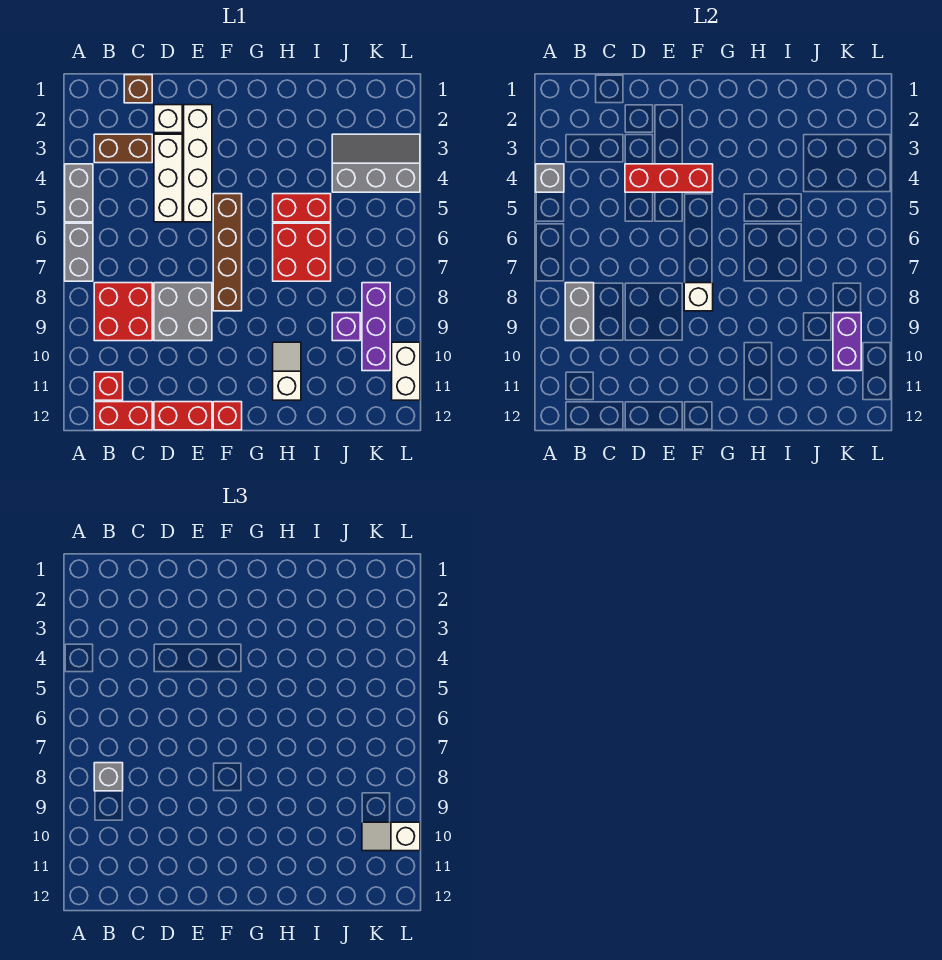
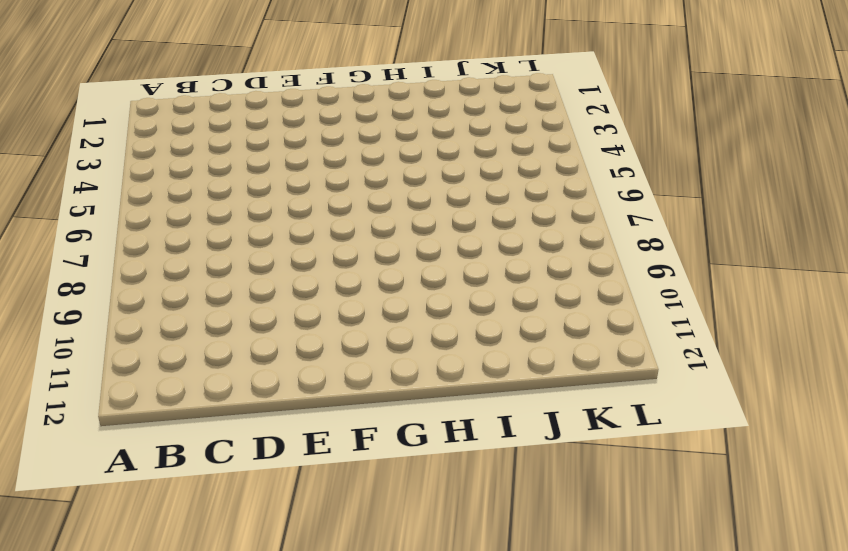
none -> grey 1x2 brick [65,164,93,222]
none -> grey 1x2 brick [65,223,93,281]
none -> brown 1x2 brick [94,134,152,163]

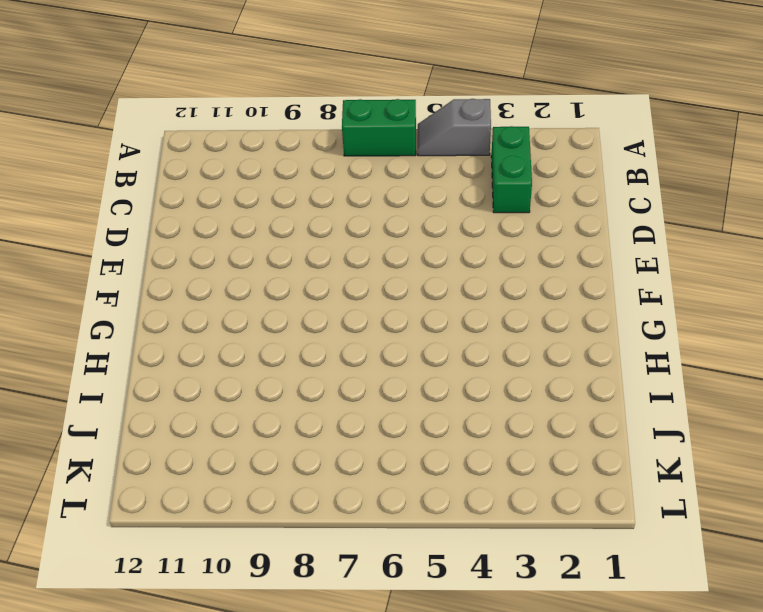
grey 1x2 slope [418,99,491,156] -> grey 1x2 brick [65,164,93,222]
green 1x2 brick [342,99,416,156] -> grey 1x2 brick [65,223,93,281]
green 1x2 brick [491,126,532,213] -> brown 1x2 brick [94,134,152,163]
none -> red 2x2 brick [94,283,152,341]
none -> red 1x1 brick [94,372,123,400]
none -> red 1x2 brick [94,402,152,430]

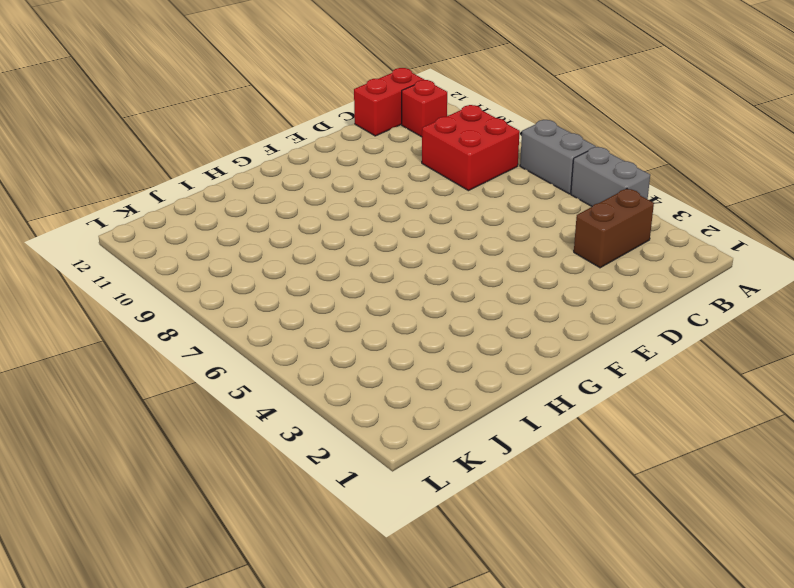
none -> brown 1x1 brick [124,75,152,103]
none -> white 1x1 brick [154,105,182,133]
none -> white 1x3 brick [154,134,182,222]

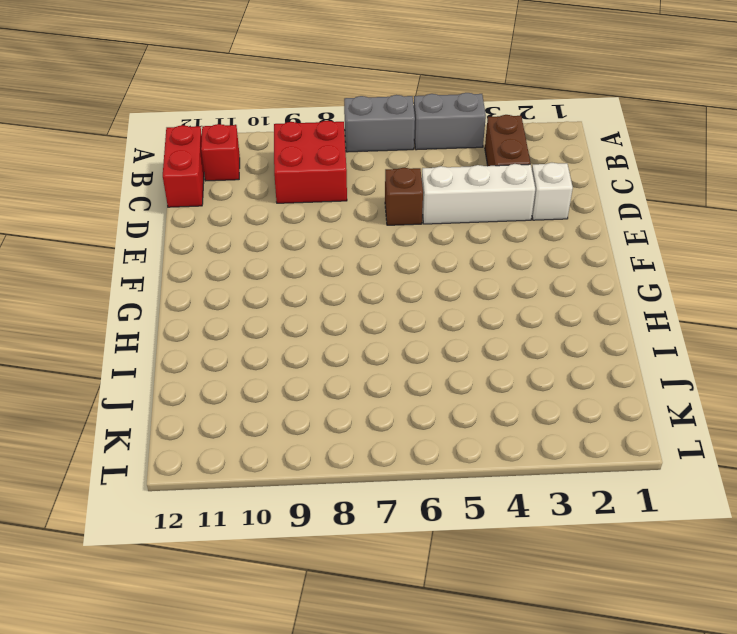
brown 1x1 brick [385,168,423,225] -> brown 1x1 brick moved to [124,75,152,103]
none -> grey 2x2 brick [154,283,212,341]
none -> red 1x2 brick [154,402,212,430]
none -> white 1x4 brick [184,105,212,222]

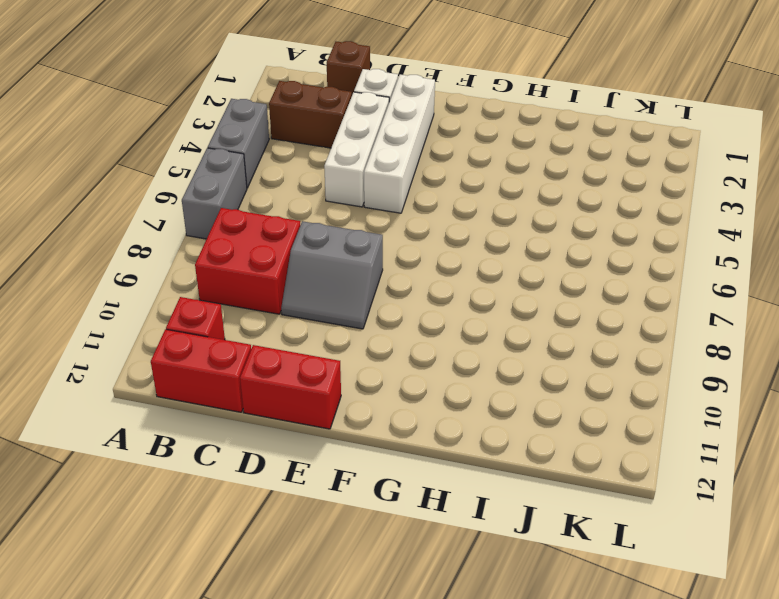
grey 2x2 slope [281,221,383,329] -> grey 2x2 brick [154,283,212,341]
none -> brown 1x4 brick [213,194,242,311]
none -> red 1x1 brick [213,402,242,430]
none -> red 1x2 brick [273,194,331,222]

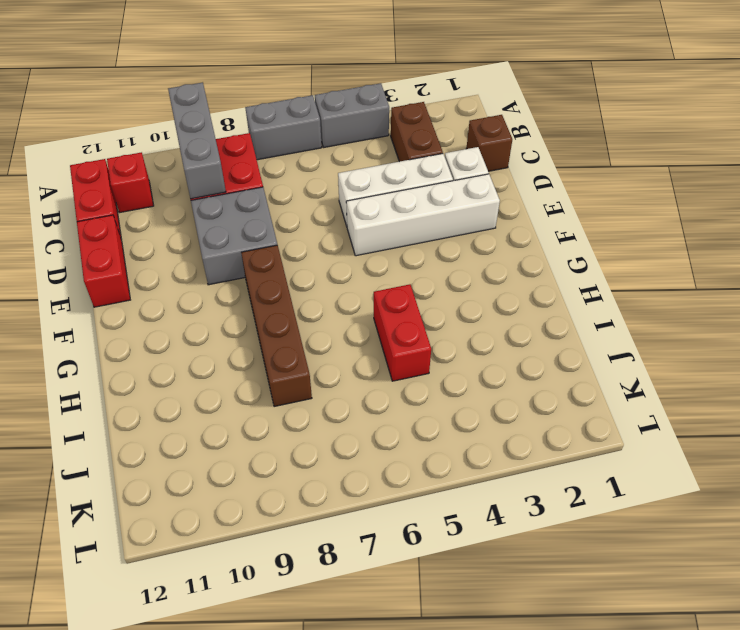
grey 1x3 brick [168,82,226,199] -> grey 1x2 brick [565,283,594,341]
brown 1x4 brick [241,245,312,407] -> brown 1x4 brick turned to [213,194,242,311]
none -> red 1x1 brick [213,402,242,430]
none -> red 2x2 brick [273,223,331,281]
none -> white 1x2 slope [273,342,301,400]

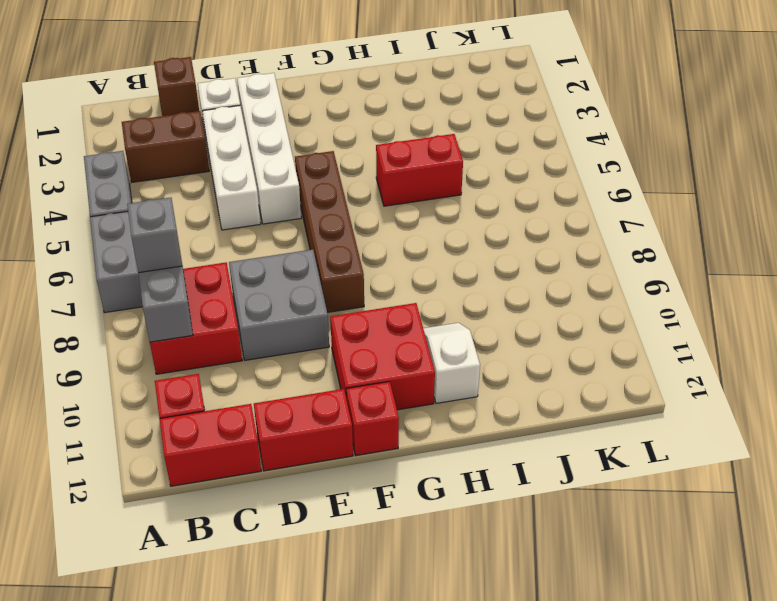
red 2x2 brick [330,303,435,410] -> red 2x2 brick moved to [273,223,331,281]
none -> grey 2x3 slope [332,134,420,192]
none -> purple 1x1 brick [332,313,360,341]
none -> purple 1x3 brick [362,283,390,371]

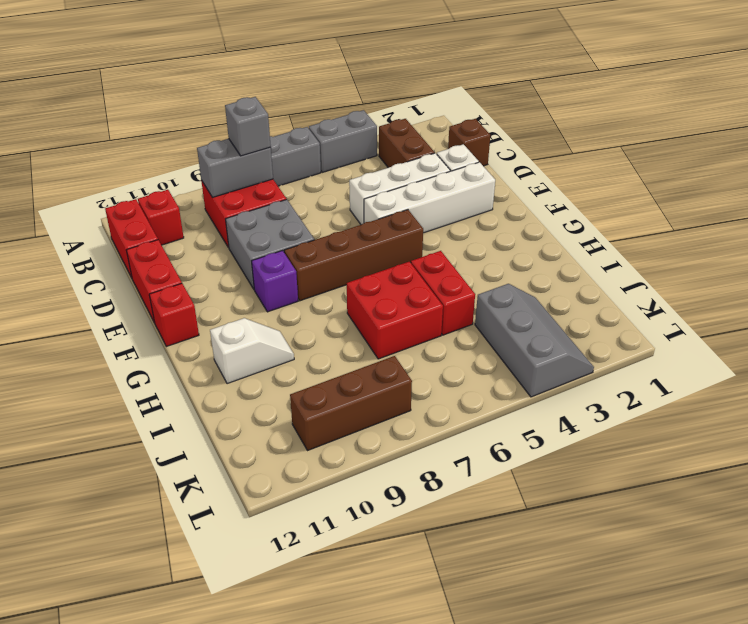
purple 1x1 brick [252,251,298,312] -> purple 1x1 brick moved to [332,313,360,341]
brown 1x3 brick [290,356,412,451] -> purple 1x3 brick [362,283,390,371]
none -> white 1x2 brick [392,342,420,400]
none -> grey 1x1 brick [536,164,564,192]
none -> red 1x3 brick [625,164,713,192]

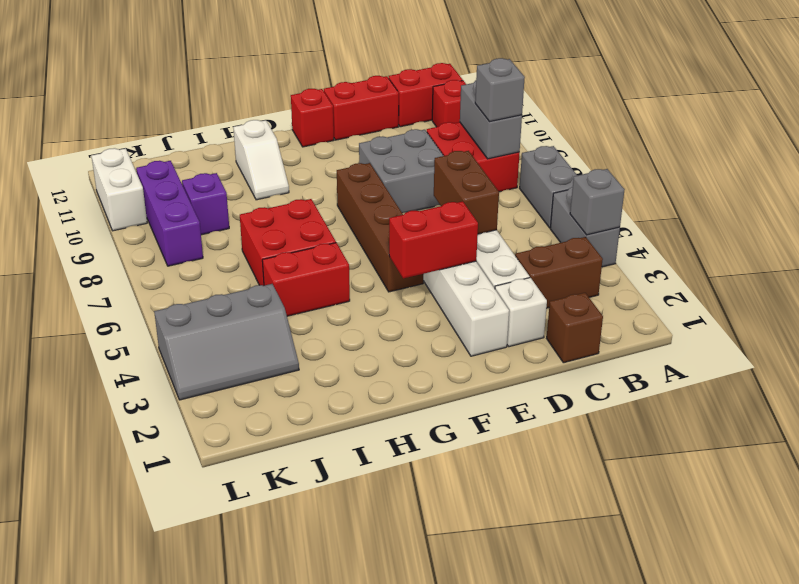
brown 1x2 brick [434,151,499,234] -> none
red 1x2 brick [389,201,478,278] -> red 1x3 brick [625,164,713,192]
none -> white 1x1 brick [684,283,713,311]
none -> purple 1x2 brick [833,313,861,371]
none -> white 1x2 slope [362,822,420,851]

